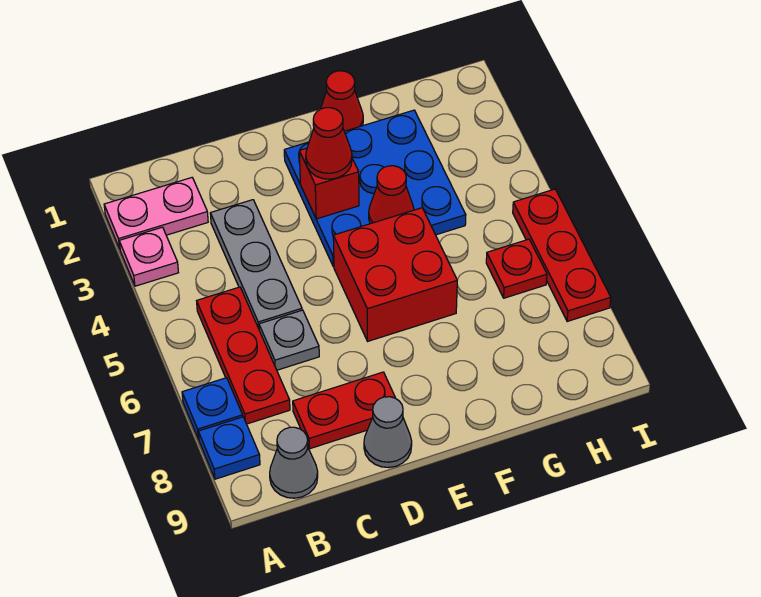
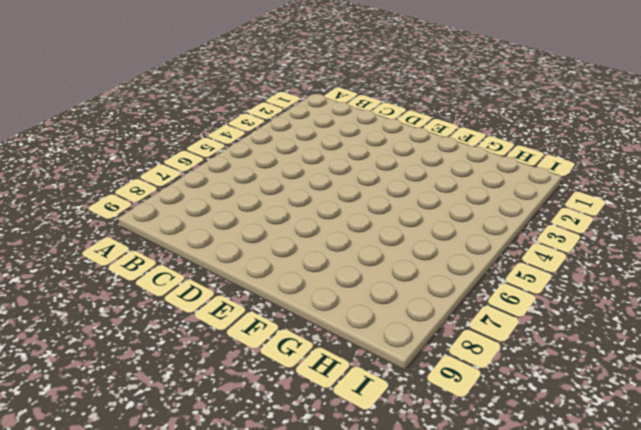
none -> pink 1x2 plate [104,178,208,249]
none -> pink 1x1 plate [119,227,179,286]
none -> blue 1x1 plate [182,378,243,439]

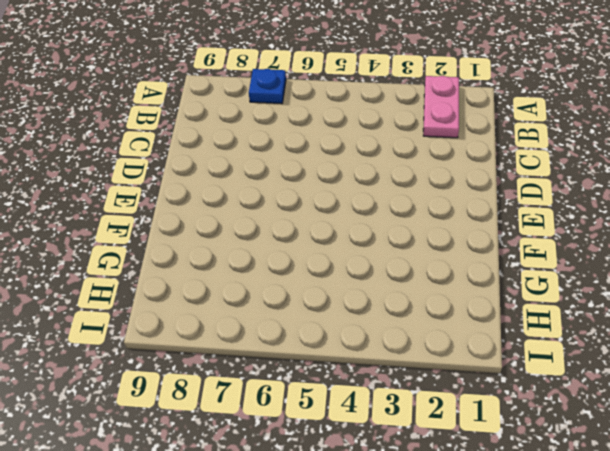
none -> pink 1x1 plate [119,227,179,286]
none -> blue 1x1 plate [198,417,260,479]
none -> red 1x3 plate [197,287,290,424]

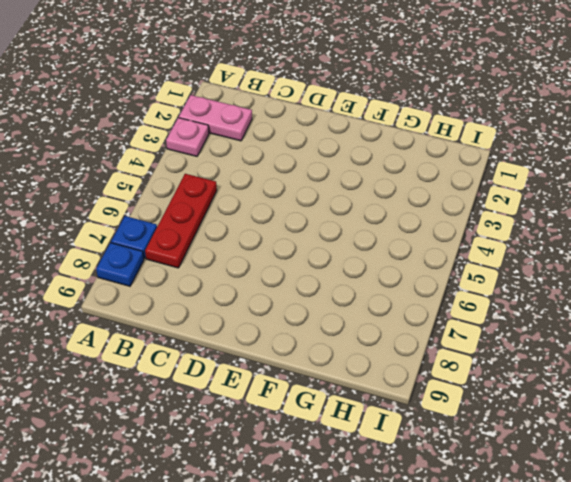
none -> grey 1x1 cone [270,427,318,498]
none -> grey 1x3 plate [210,200,302,328]
none -> grey 1x1 plate [259,310,319,370]

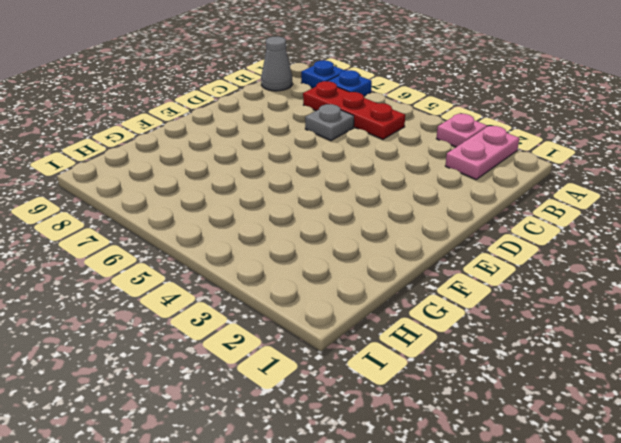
none -> grey 1x3 plate [210,200,302,328]
none -> red 1x2 plate [293,372,395,449]
none -> grey 1x1 cone [364,397,412,468]

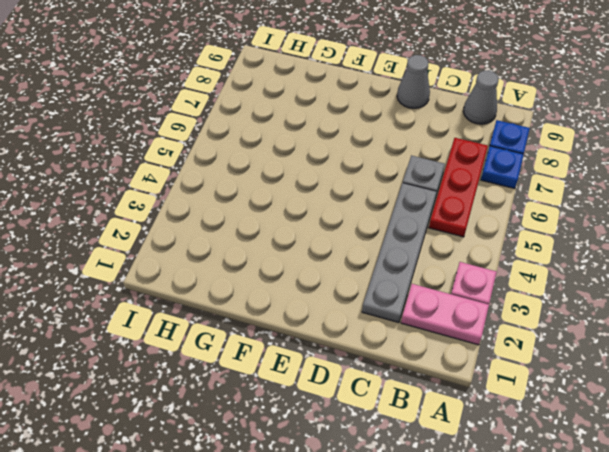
grey 1x4 plate [362,183,437,323] -> grey 1x3 plate [210,200,302,328]
none -> red 1x2 plate [293,372,395,449]
none -> blue 3x3 plate [284,110,466,267]
none -> red 2x2 brick [333,208,457,341]

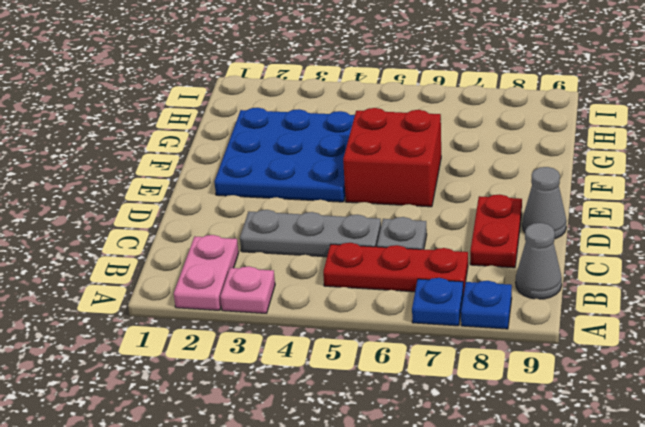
none -> red 1x1 cone [321,71,363,131]
none -> red 1x1 plate [486,239,547,298]
none -> red 1x3 plate [513,189,611,322]

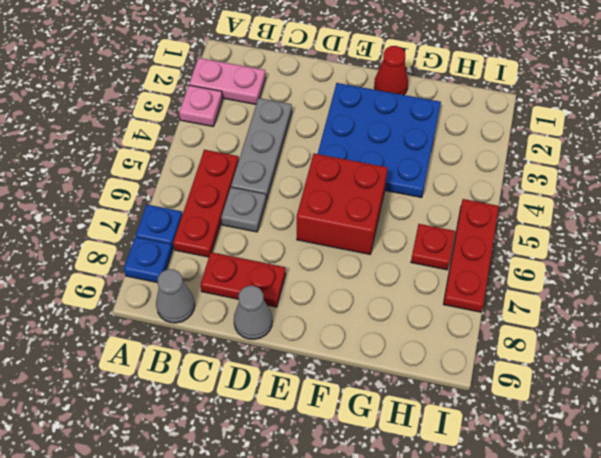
none -> red 1x1 brick [299,148,359,219]
none -> red 1x1 cone [369,166,414,224]
none -> red 1x1 cone [306,108,352,179]

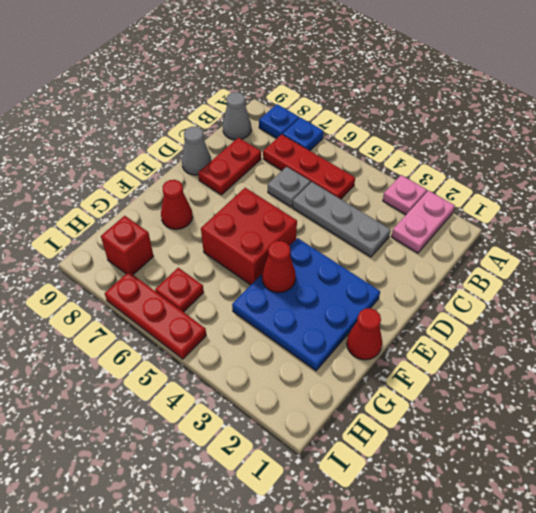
red 1x1 cone [161,180,193,229] -> red 1x1 cone moved to [306,108,352,179]
red 1x1 brick [101,216,153,275] -> red 1x1 brick moved to [299,148,359,219]

